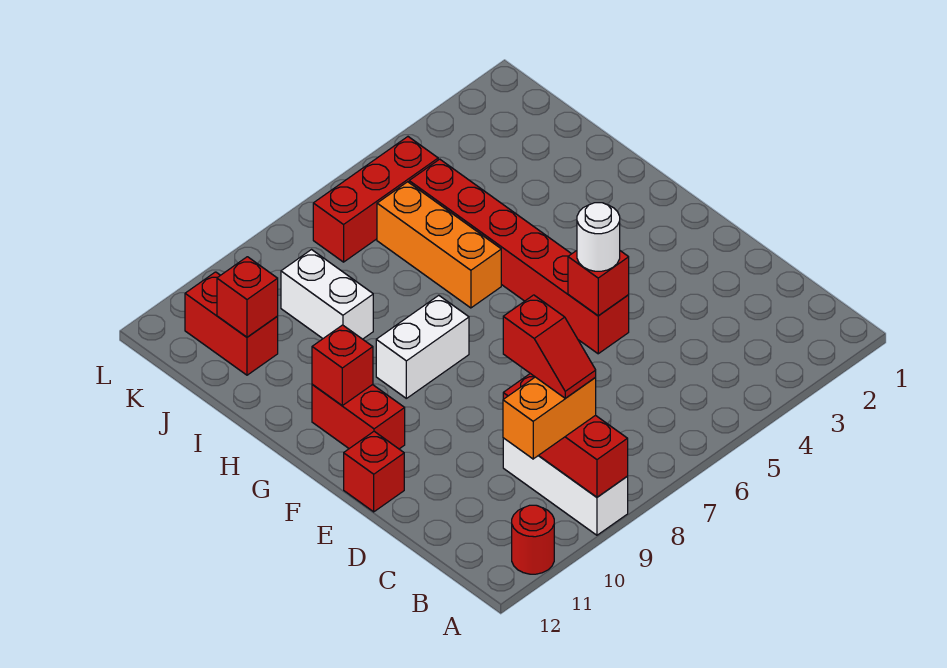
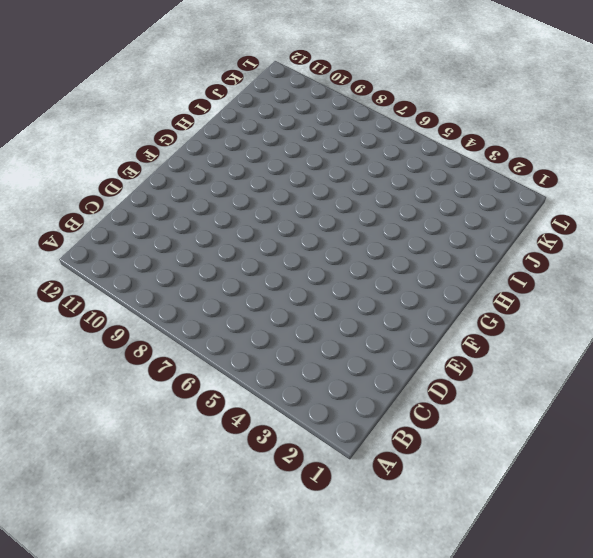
none -> white 1x3 brick [503,438,628,535]
none -> red 1x1 round brick [512,505,554,574]
none -> red 1x6 brick [409,159,629,354]

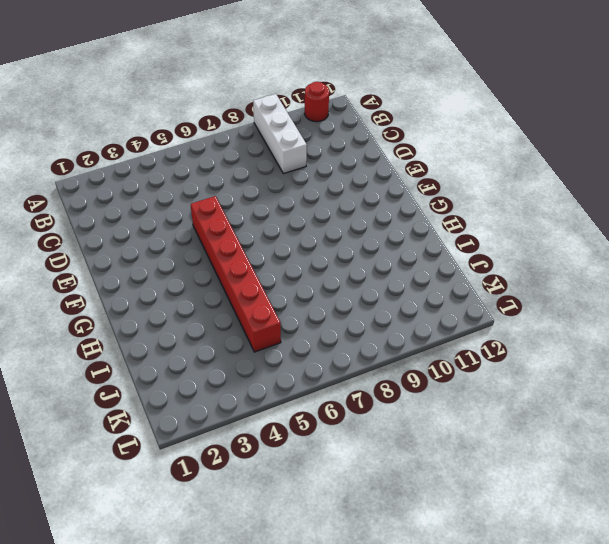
none -> red 1x1 brick [344,431,404,512]
none -> red 1x2 brick [312,384,405,449]
none -> white 1x2 brick [376,295,469,398]

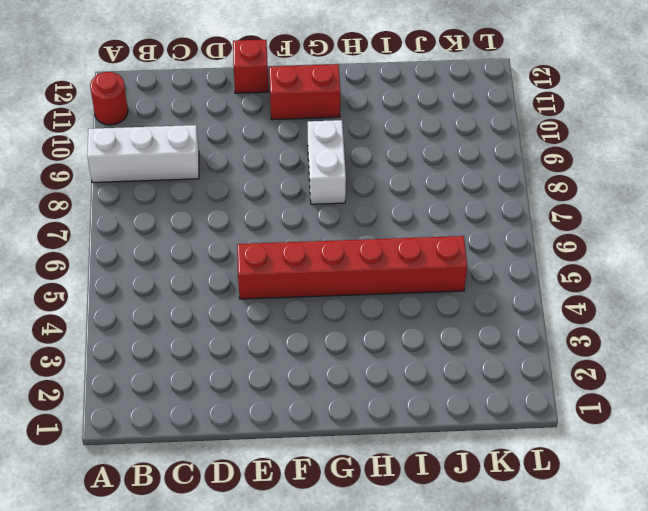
none -> orange 1x3 brick [377,182,501,308]
none -> white 1x2 brick [281,250,373,339]
none -> red 1x2 brick [185,272,278,375]

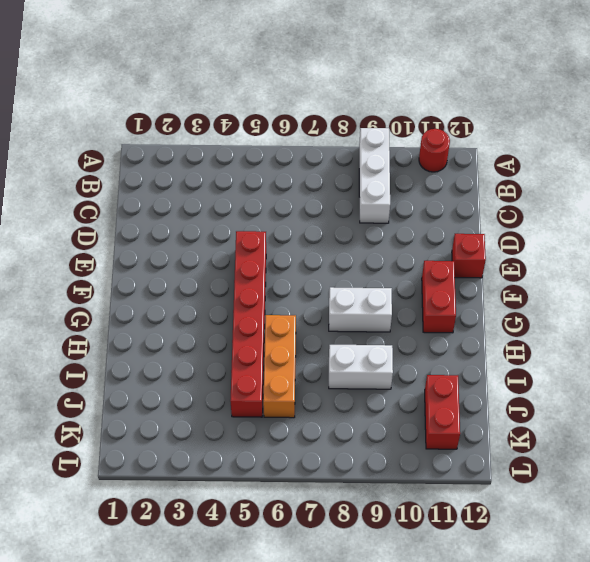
white 1x2 brick [329,344,393,389] -> white 1x2 brick turned to [281,250,373,339]
none -> red 1x3 brick [313,137,438,262]
none -> red 1x3 brick [503,374,628,497]
none -> red 1x1 brick [568,251,629,316]

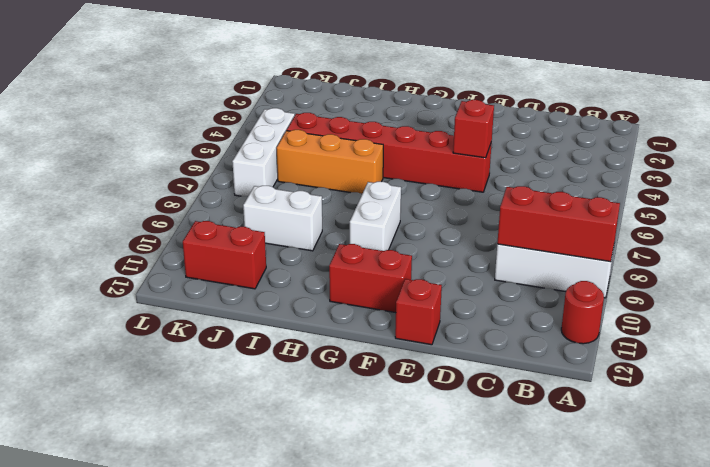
white 1x3 brick [232,108,295,196] -> red 1x3 brick [313,137,438,262]
none -> red 1x1 brick [312,325,373,405]
none -> red 1x1 brick [217,257,278,337]
none -> orange 1x2 brick [503,377,596,459]

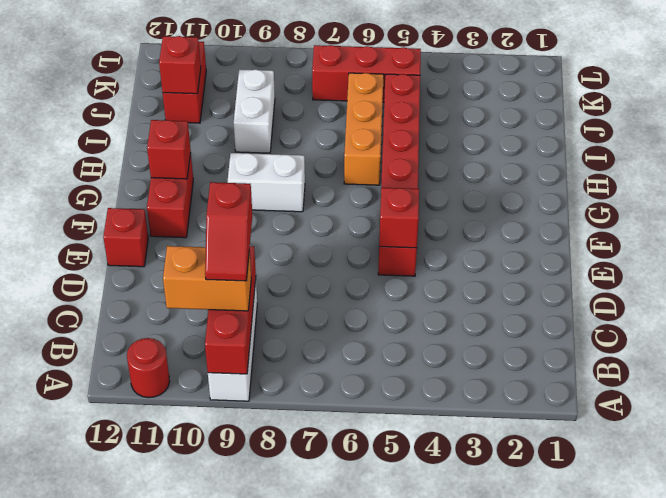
none -> white 1x1 round brick [577,203,620,271]

